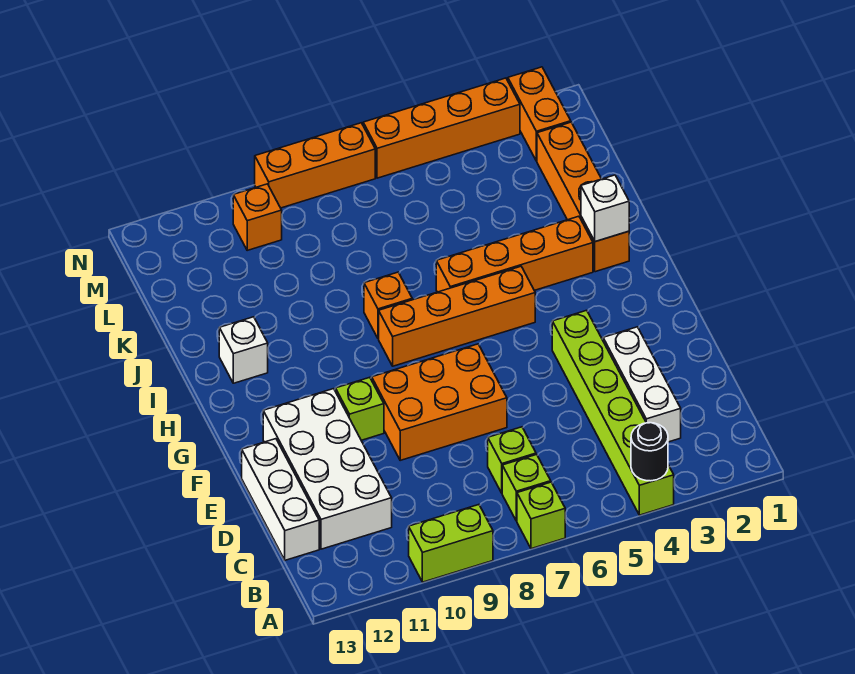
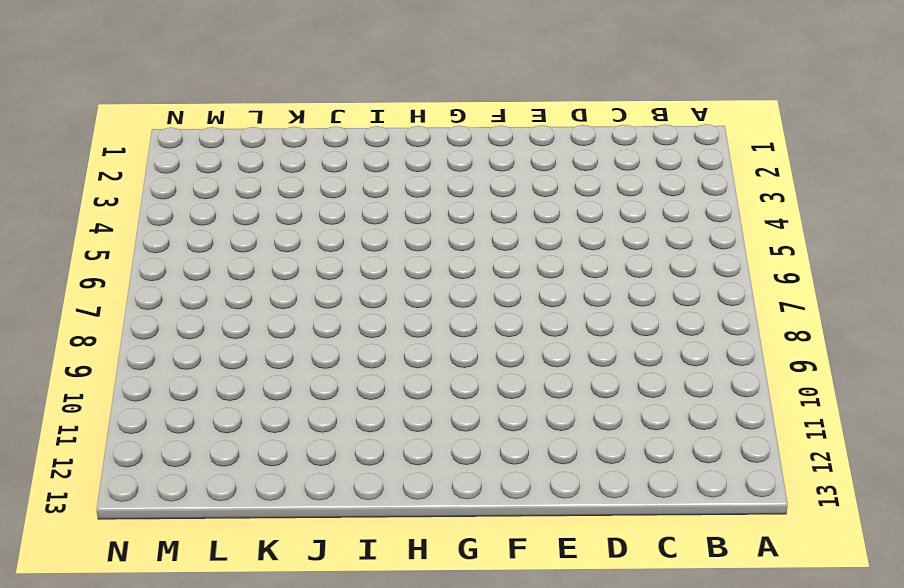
none -> lime 1x6 brick [552,310,674,515]
none -> lime 1x1 brick [517,482,565,549]
none -> lime 1x2 brick [409,505,493,582]

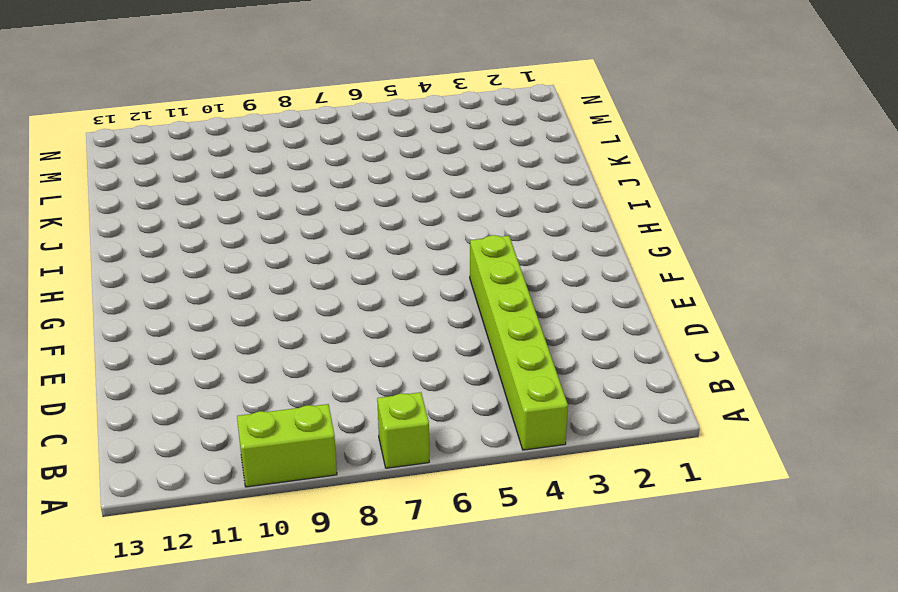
none -> lime 1x1 brick [502,454,551,521]
none -> white 1x3 brick [603,327,681,442]
none -> lime 1x1 brick [488,427,536,493]

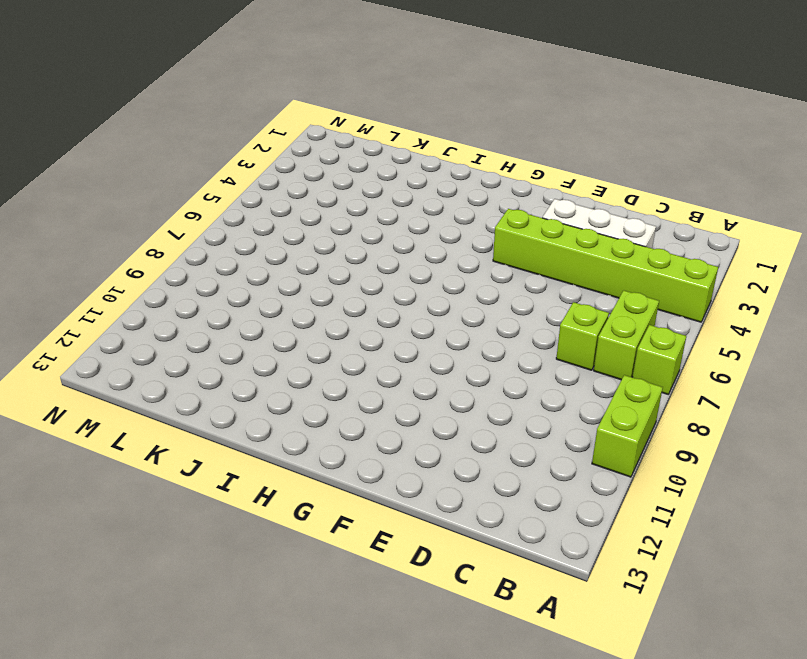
lime 1x2 brick [594,290,659,380] -> lime 1x1 brick [502,454,551,521]
none -> white 2x4 brick [263,389,392,549]
none -> white 1x3 brick [242,439,319,560]
none -> orange 2x3 brick [372,344,507,460]

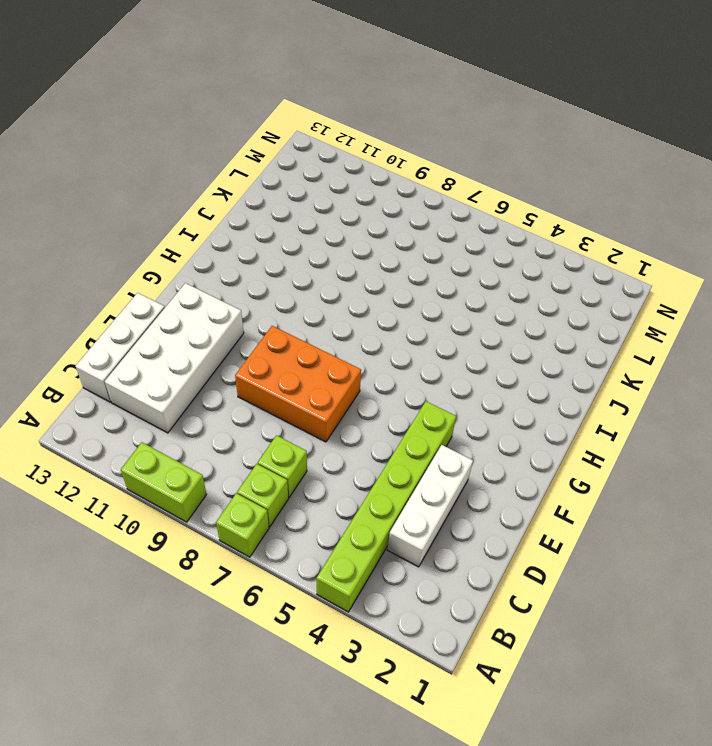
none -> lime 1x1 brick [336,377,384,440]
none -> orange 1x4 brick [379,266,535,366]
none -> orange 1x4 brick [537,122,629,272]

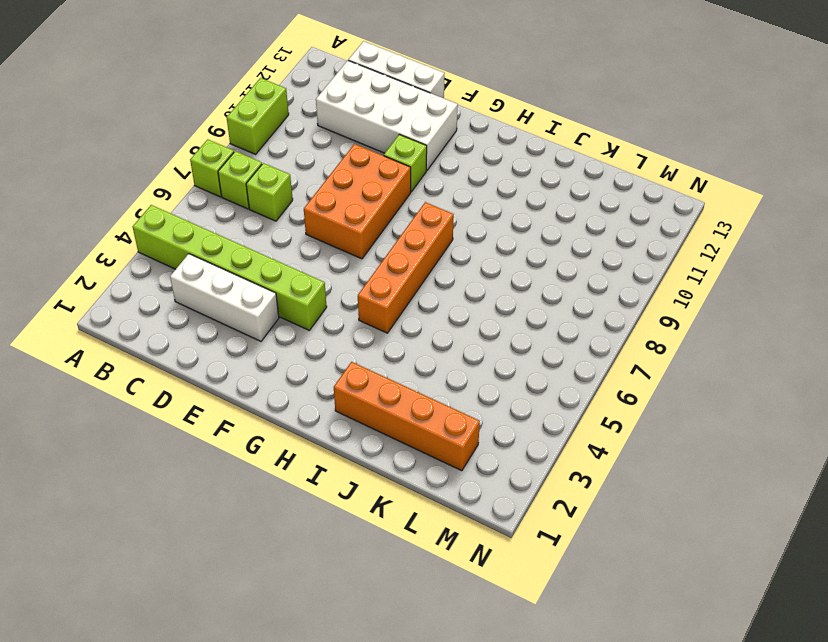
none -> orange 1x4 brick [436,216,593,292]
none -> orange 1x1 brick [364,272,412,339]
none -> white 1x1 brick [219,317,268,383]

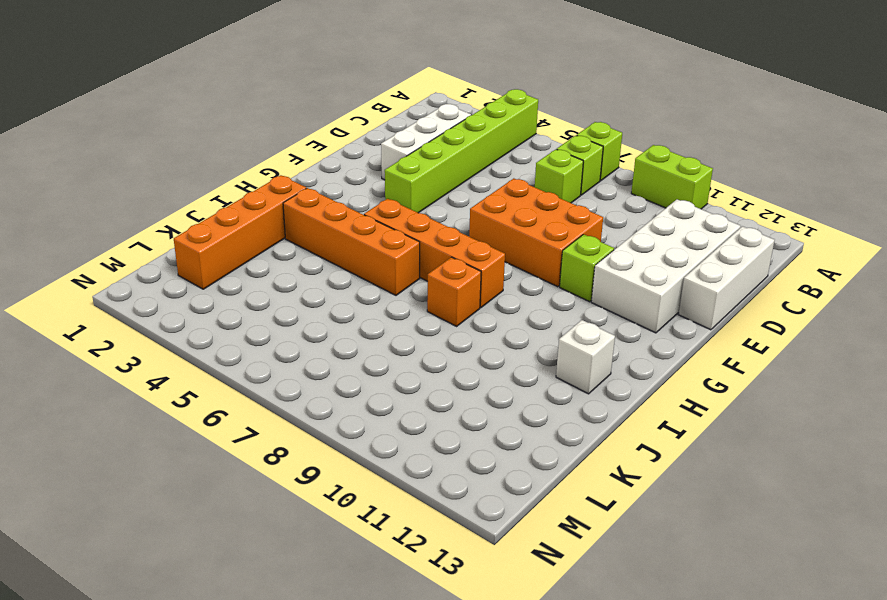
none -> orange 1x2 brick [508,67,571,161]
none -> orange 1x1 brick [233,184,282,250]
none -> orange 1x4 brick [363,78,520,178]

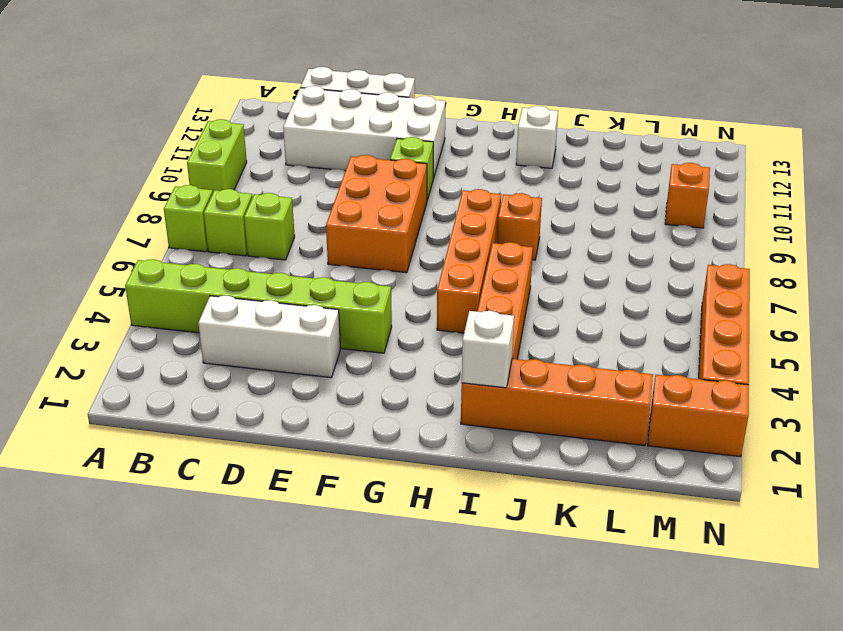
none -> orange 1x3 brick [255,123,375,208]
none -> black 1x1 round brick [631,423,668,481]

